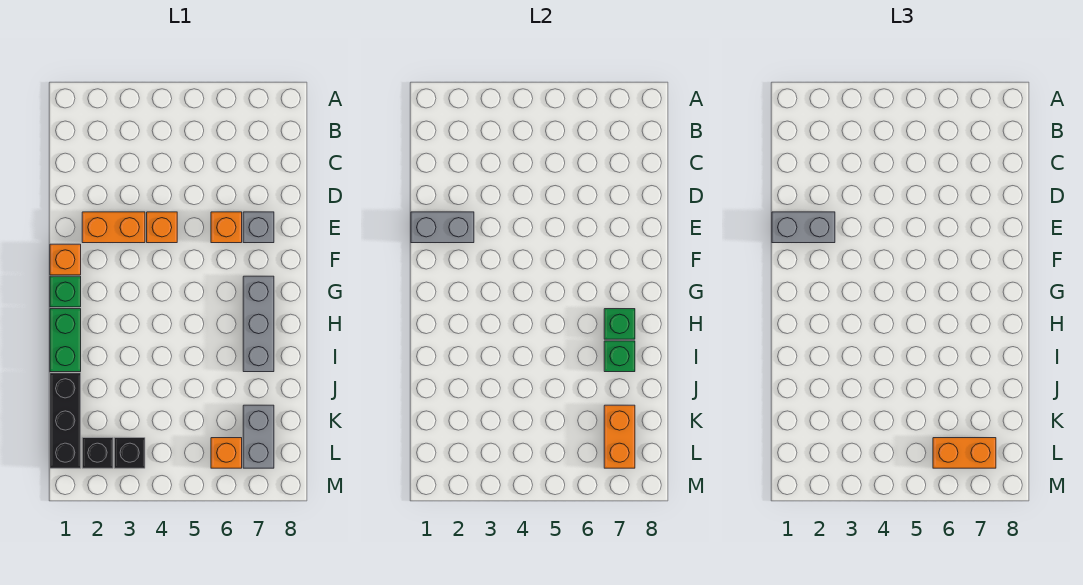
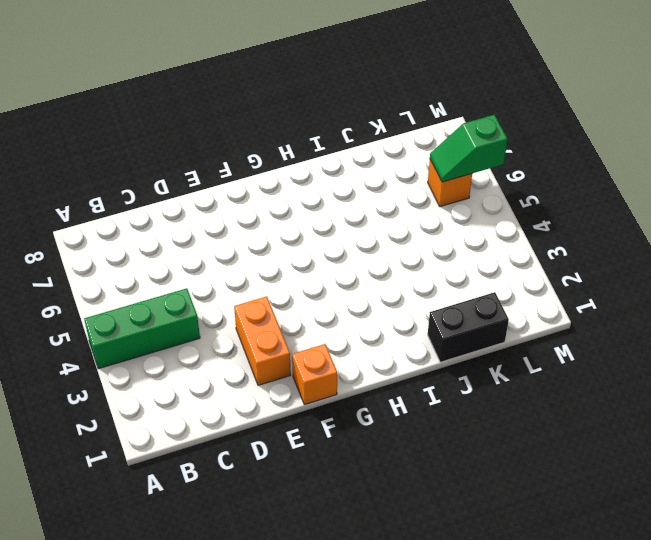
green 1x3 brick [84,288,200,369] -> none
black 1x2 brick [428,292,509,362] -> black 1x3 brick [50,373,81,468]
green 1x2 slope [430,115,508,182] -> none
none -> orange 1x1 brick [147,212,177,243]
none -> orange 1x1 brick [211,212,242,243]
none -> grey 1x1 brick [243,212,274,243]

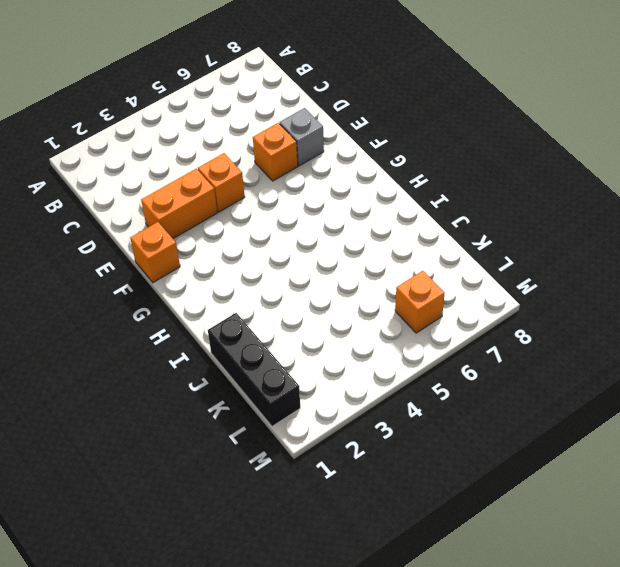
none -> green 1x1 brick [50,276,81,307]
none -> grey 1x3 brick [243,276,274,372]
none -> green 1x2 brick [50,309,81,372]

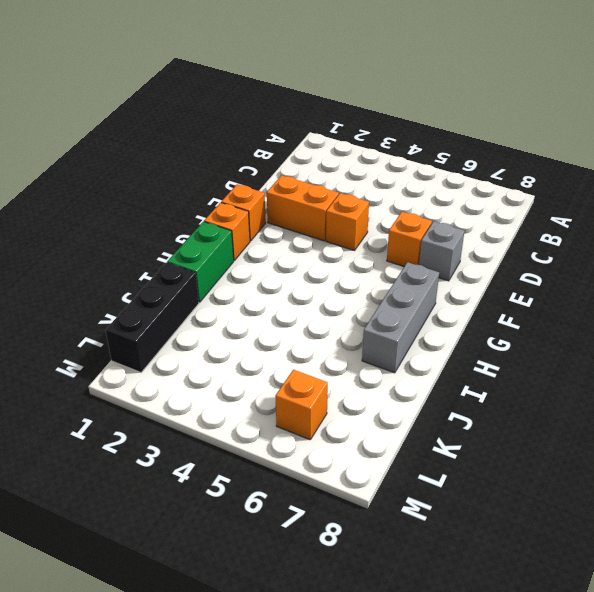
orange 1x1 brick [204,203,250,260] -> green 1x1 brick [50,276,81,307]
none -> grey 1x2 brick [243,405,274,468]
none -> black 1x1 brick [82,438,113,468]
none -> black 1x1 brick [114,438,145,468]

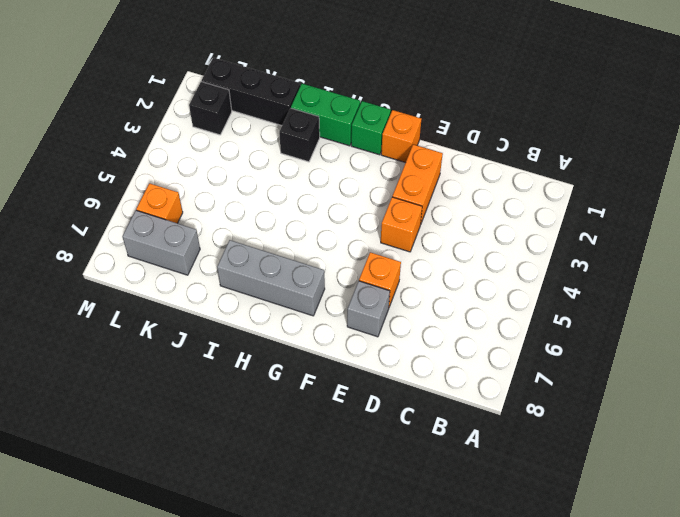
black 1x1 brick [279,108,320,162] -> black 1x1 brick moved to [114,438,145,468]
none -> grey 1x2 brick [411,212,474,243]
none -> green 1x1 brick [604,309,635,339]
none -> green 1x1 brick [604,341,635,372]

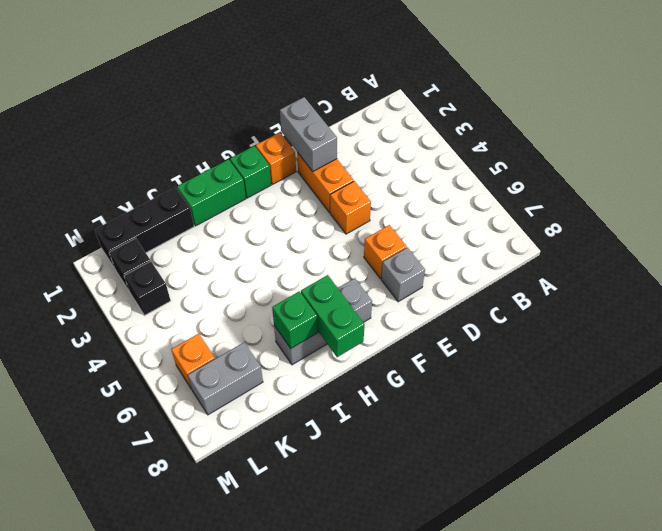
green 1x2 brick [301,275,365,357] -> green 1x1 brick [604,309,635,339]
none -> orange 1x2 brick [604,405,635,468]
none -> grey 1x2 brick [772,212,835,243]
none -> orange 1x2 brick [933,438,996,468]

